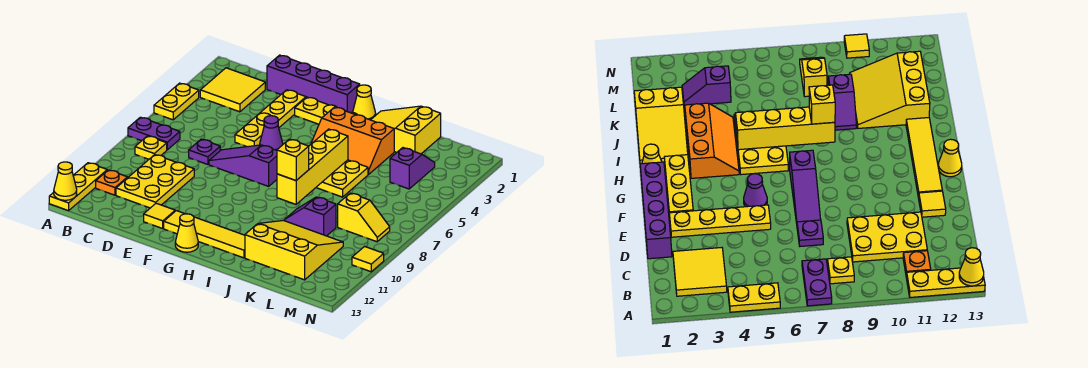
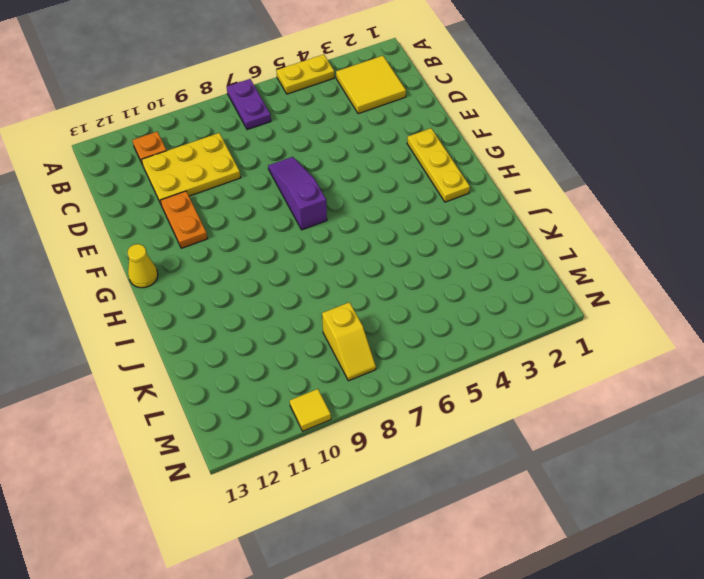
orange 1x2 plate [160,191,208,248] -> none
none -> yellow 1x3 plate [49,163,107,211]
none -> yellow 1x1 plate [135,136,167,159]
none -> purple 1x4 brick [267,55,360,112]

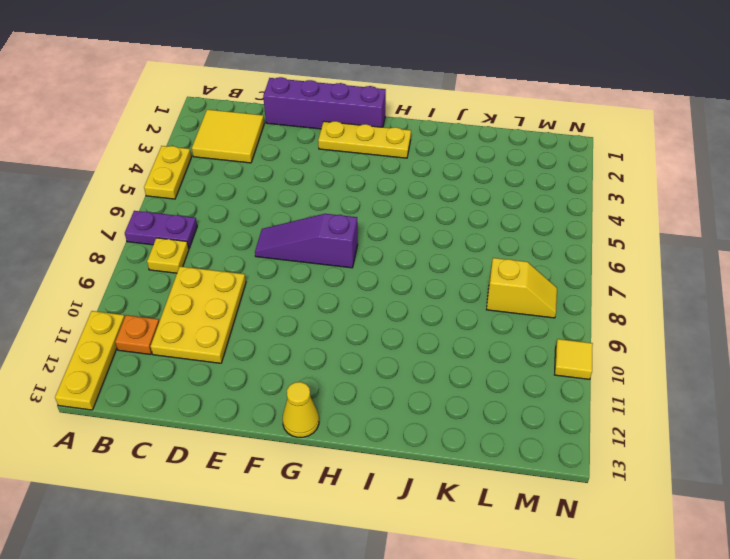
none -> purple 1x1 plate [189,139,220,164]
none -> yellow 1x4 plate [235,90,306,147]
none -> yellow 1x1 tile [144,203,175,228]

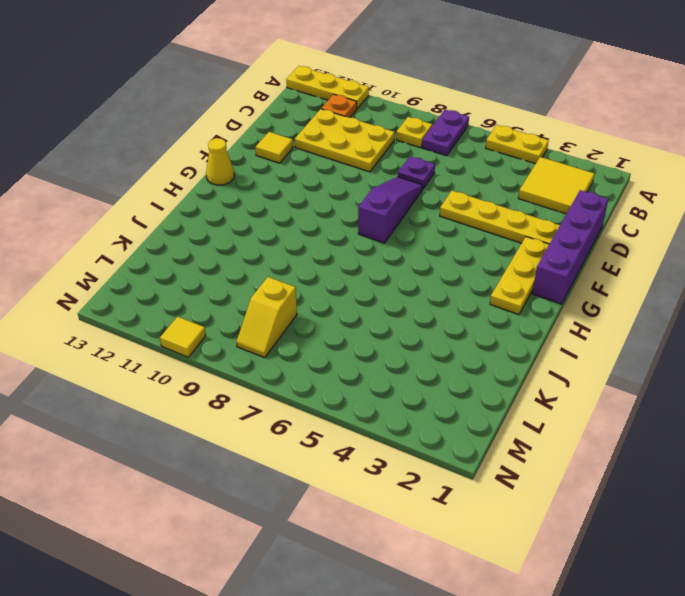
none -> purple 1x1 cone [260,116,283,150]
none -> yellow 1x4 tile [164,211,245,258]
none -> yellow 1x1 cone [353,85,375,120]

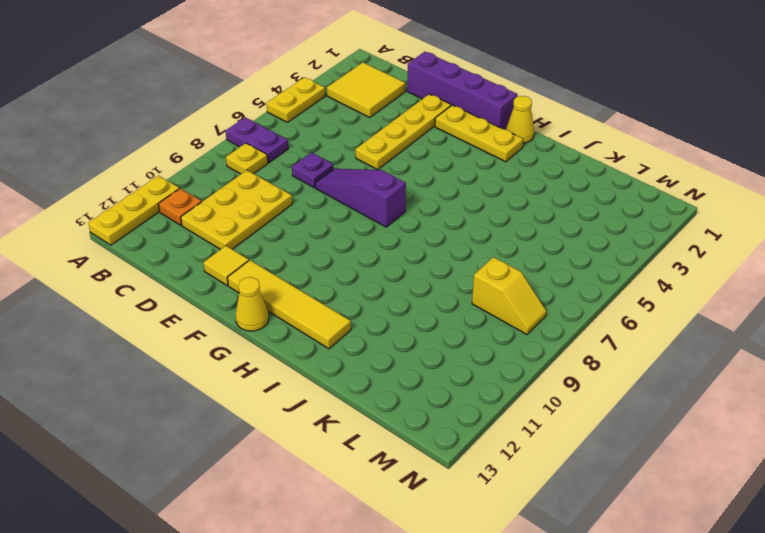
none -> purple 1x1 cone [260,116,283,150]
none -> orange 2x3 slope [311,107,394,174]
none -> yellow 2x3 plate [316,160,368,197]

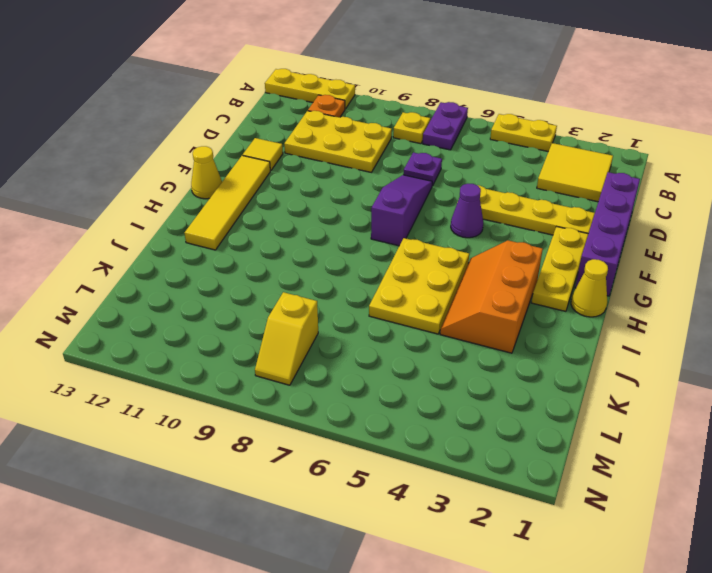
none -> yellow 2x3 slope [371,106,441,154]
none -> purple 1x2 slope [284,197,336,236]
none -> yellow 3x3 slope [245,220,343,280]

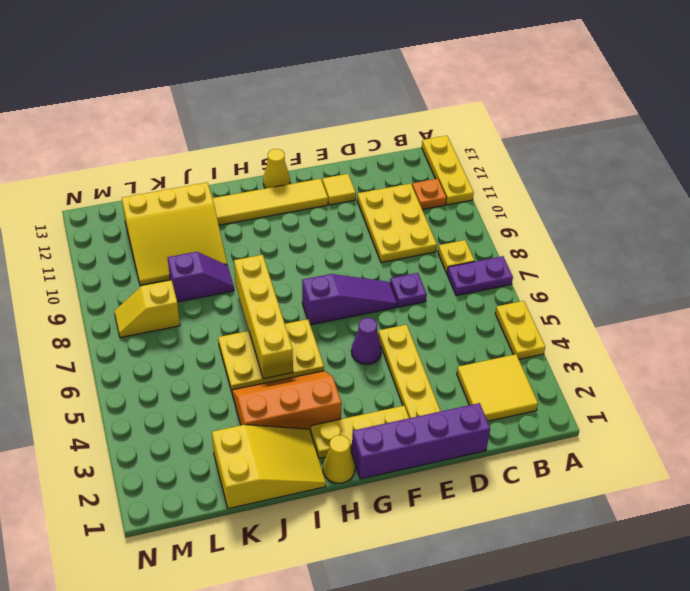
none -> purple 1x2 slope [390,148,435,189]
none -> yellow 1x1 tile [352,247,384,272]
none -> yellow 1x1 cone [54,162,77,200]

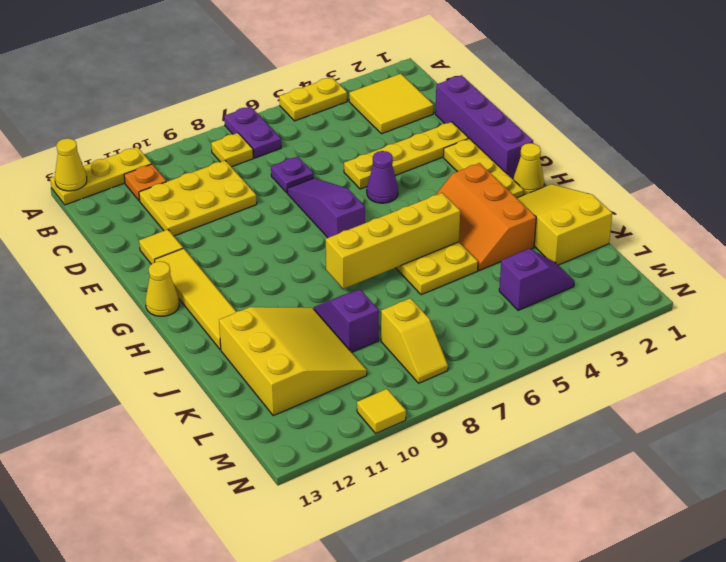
none -> yellow 1x1 brick [277,139,309,181]

